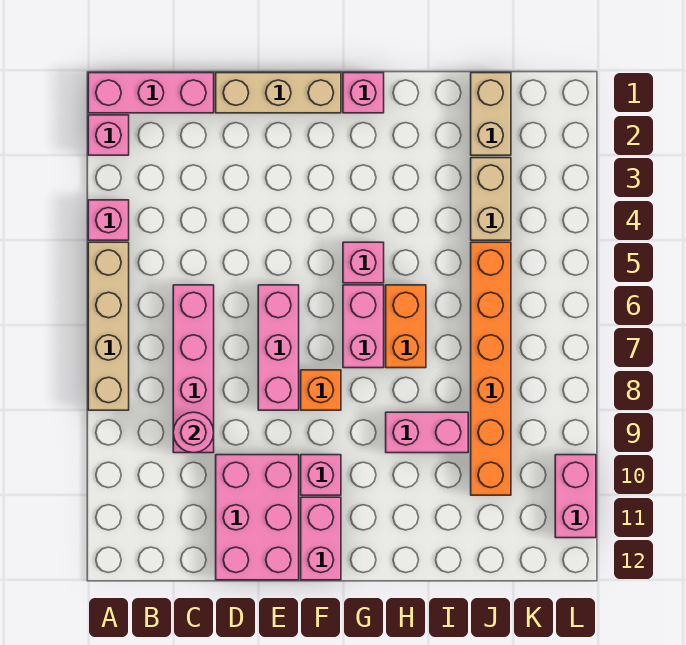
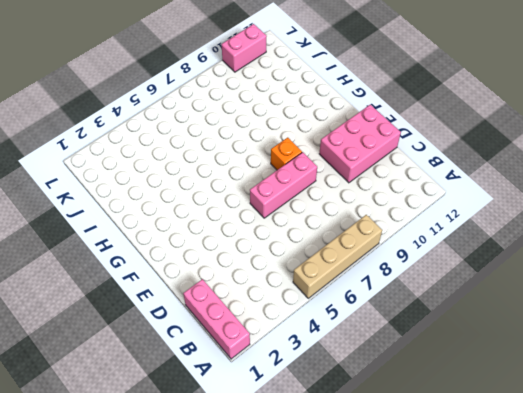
none -> pink 1x1 brick [88,115,129,155]
none -> pink 1x1 brick [88,200,129,240]
none -> pink 1x4 brick [173,285,214,453]

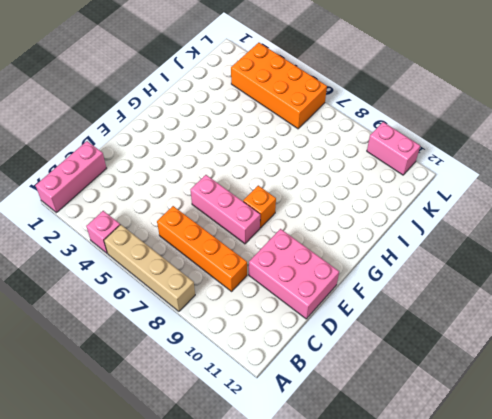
orange 1x4 brick [157,206,247,291] -> pink 1x4 brick [173,285,214,453]
orange 2x4 brick [231,43,327,129] -> none
none -> pink 1x1 brick [88,115,129,155]
none -> tan 1x3 brick [216,73,341,113]
none -> pink 1x1 brick [301,455,341,495]

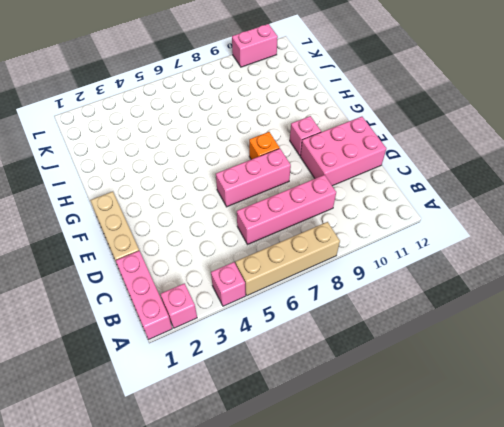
none -> pink 1x2 brick [301,497,341,580]
none -> pink 1x1 brick [343,73,384,113]
none -> pink 1x1 brick [343,242,384,283]

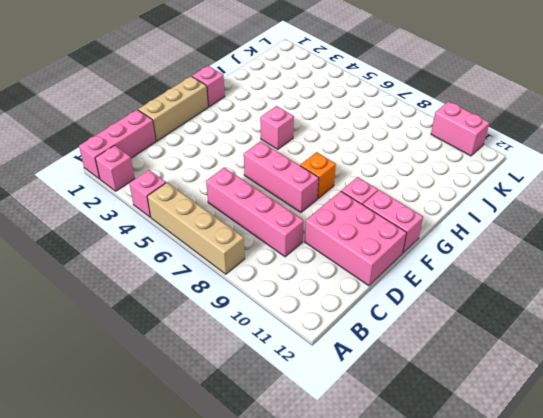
none -> pink 1x2 brick [343,285,384,368]
none -> orange 1x2 brick [386,285,426,368]
none -> pink 1x2 brick [386,412,468,453]

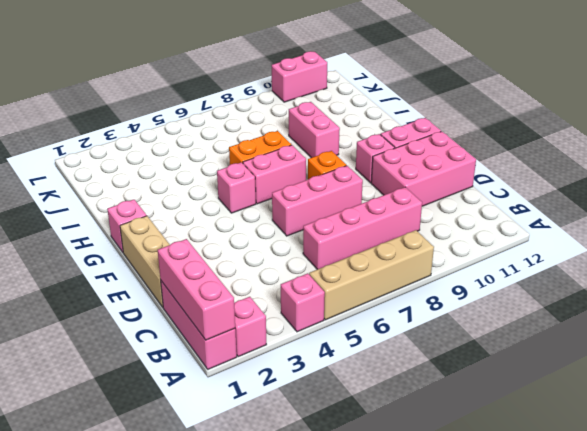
pink 1x3 brick [158,239,235,340] -> none
none -> tan 1x2 brick [471,73,511,155]
none -> tan 1x2 brick [471,158,511,240]
none -> orange 1x6 brick [471,242,511,495]

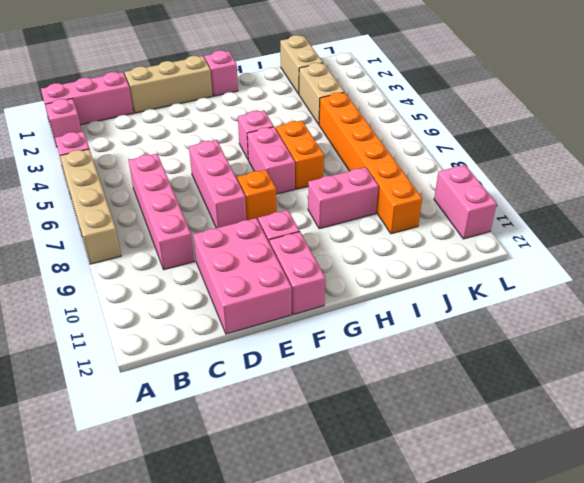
none -> pink 1x1 round brick [173,412,214,453]

